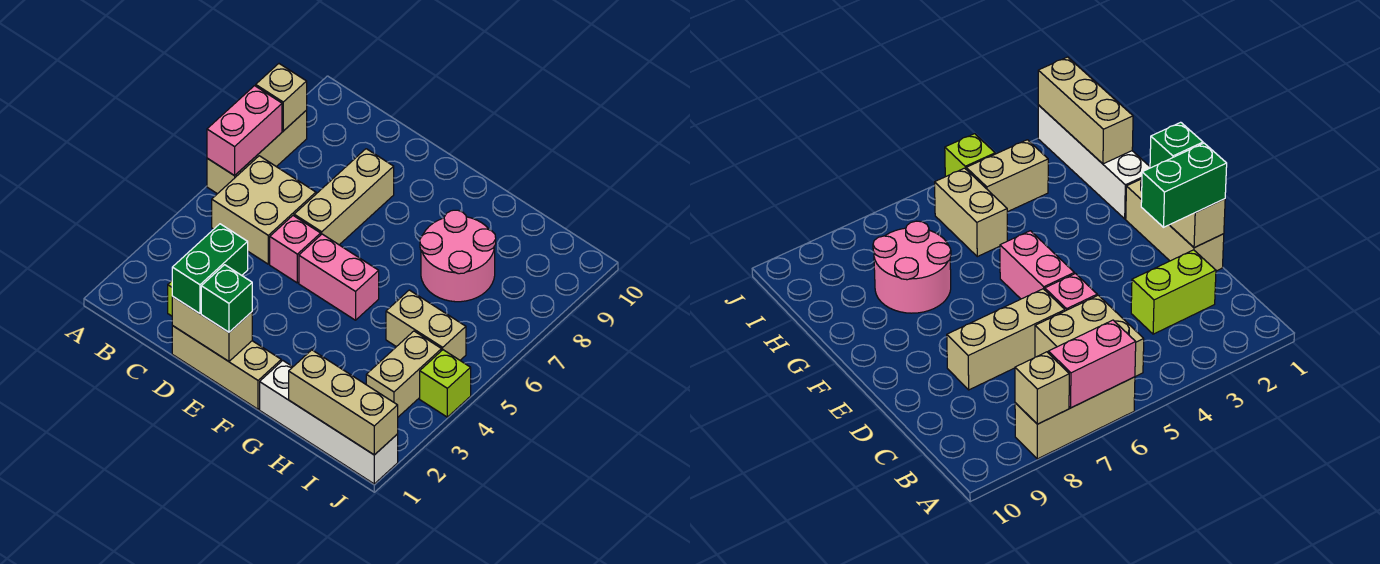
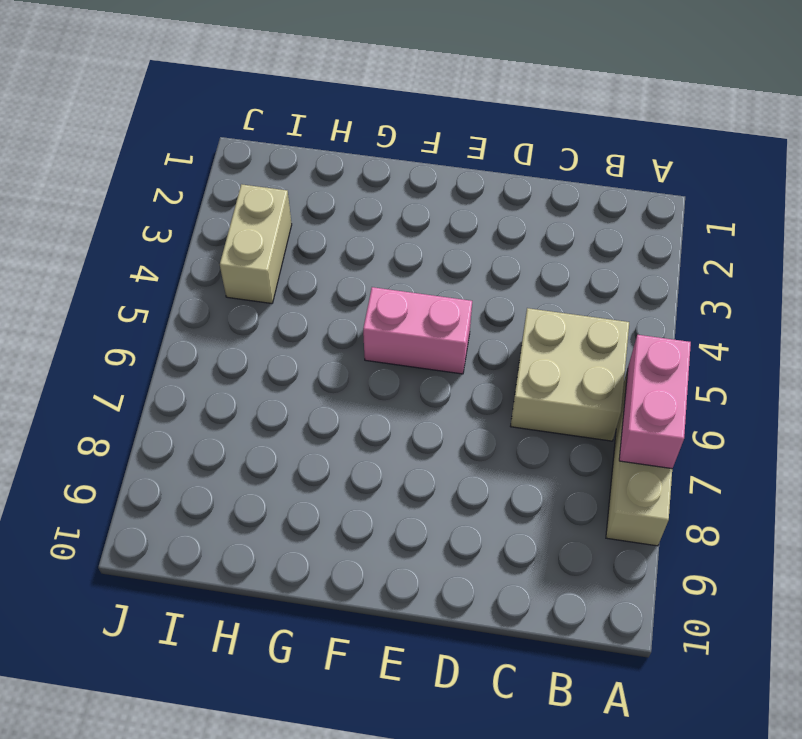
none -> lime 1x2 brick [1131,250,1216,334]
none -> tan 1x3 brick [172,326,281,409]
none -> pink 1x1 brick [270,216,321,283]

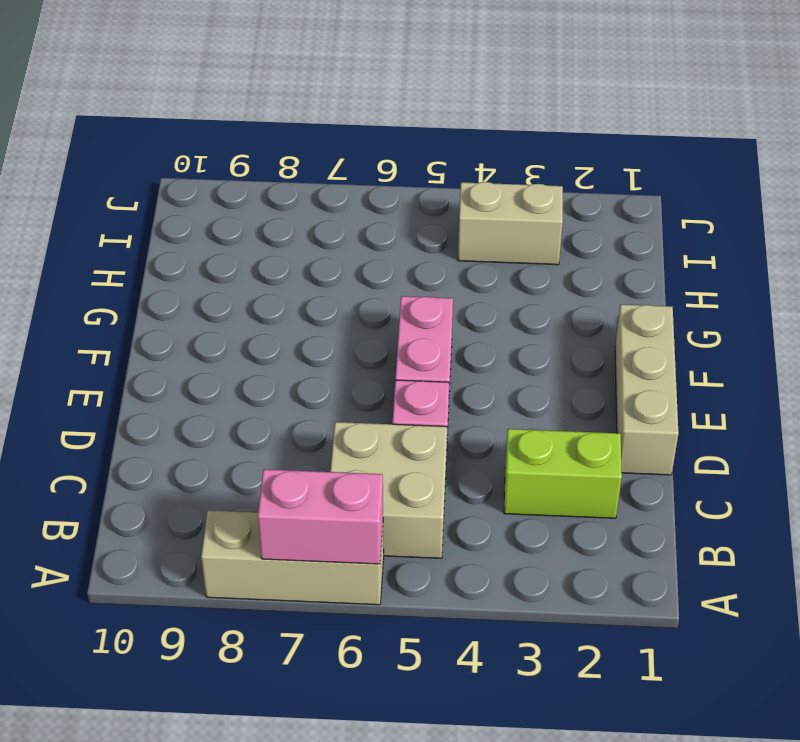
none -> tan 1x3 brick [294,149,394,245]
none -> white 1x4 brick [260,361,398,484]
none -> pink 2x2 round brick [420,210,496,302]

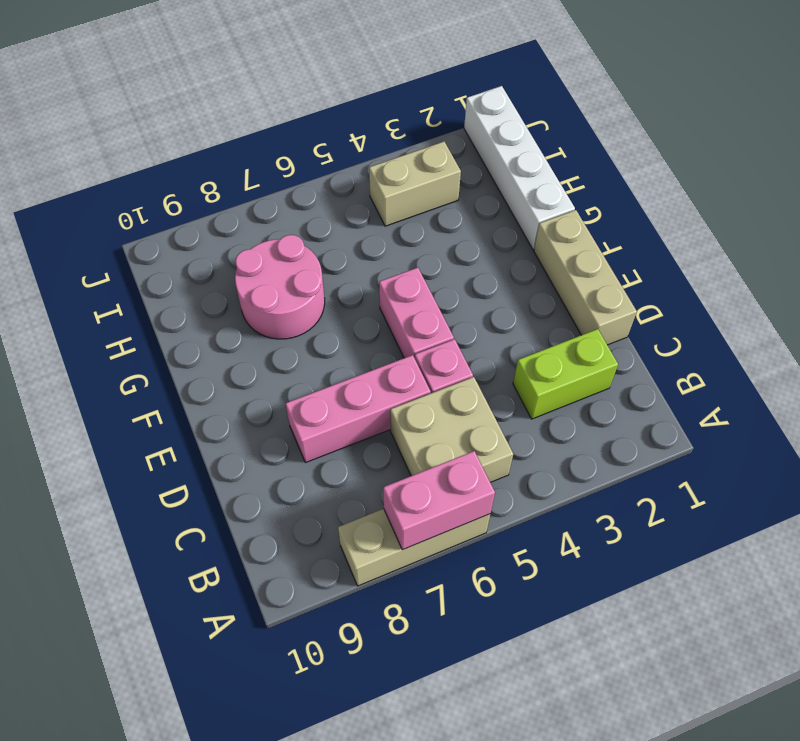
pink 1x3 brick [285,355,431,463] -> tan 1x3 brick [294,149,394,245]
none -> tan 1x2 brick [386,290,466,360]
none -> lime 1x1 brick [420,350,471,417]
none -> tan 1x1 brick [256,64,307,131]

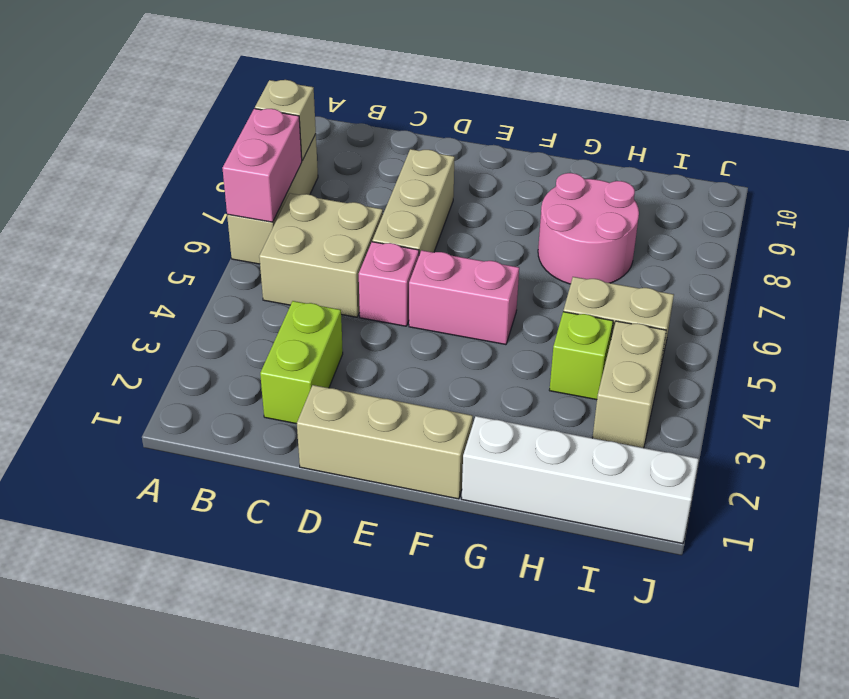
lime 1x1 brick [549,312,613,400] -> lime 1x1 brick moved to [420,350,471,417]
none -> tan 1x2 brick [172,297,252,361]
none -> tan 1x3 brick [289,350,398,455]
none -> green 1x2 brick [172,224,248,314]

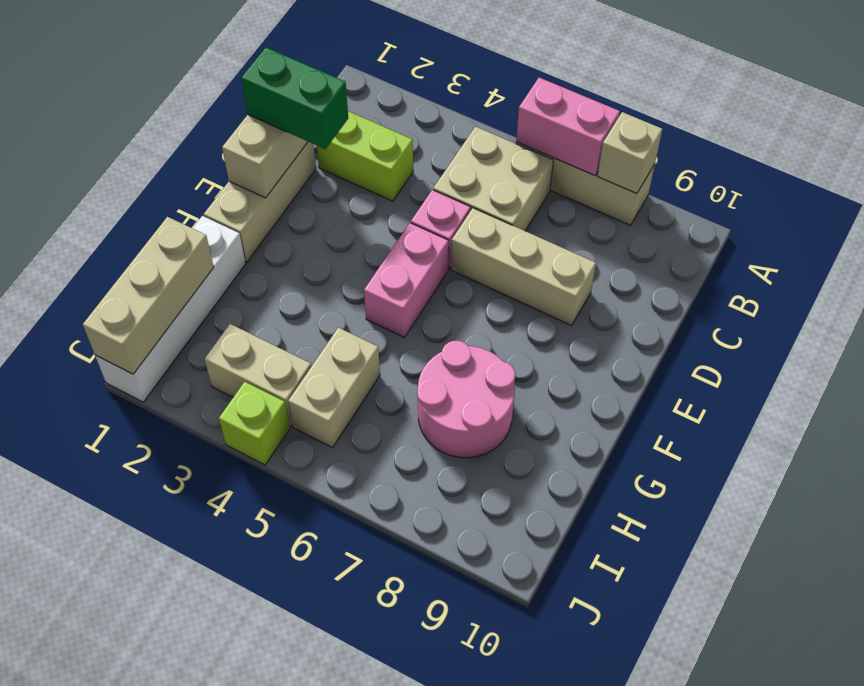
none -> green 1x1 brick [201,265,252,332]

